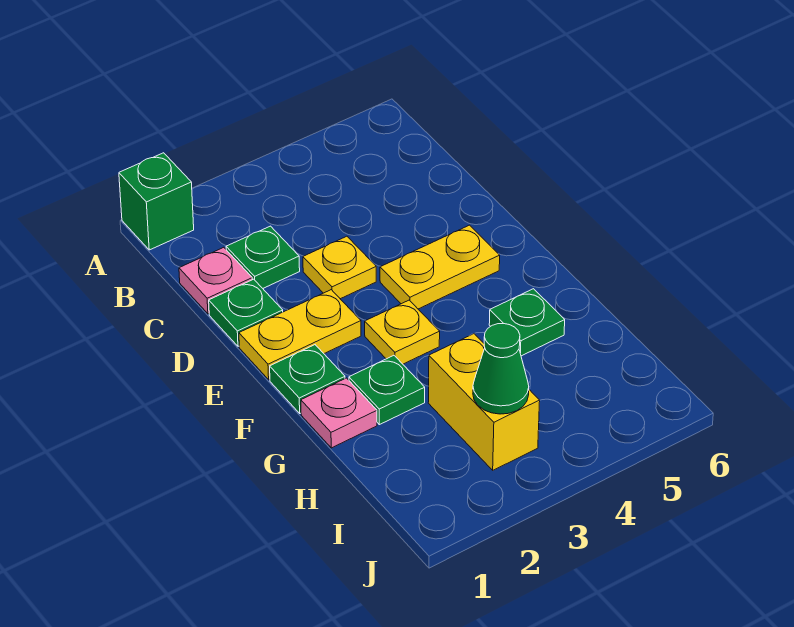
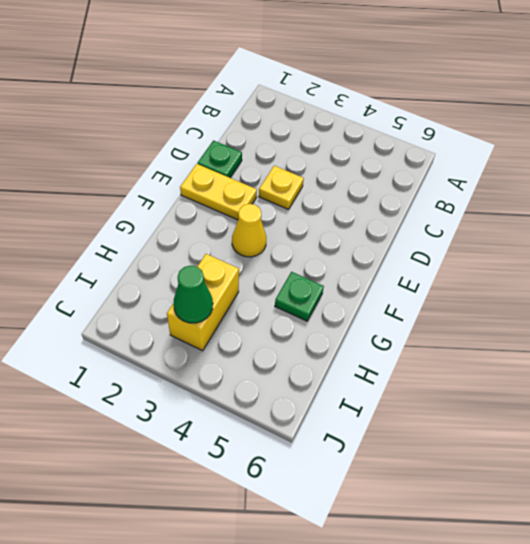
yellow 1x1 cone [232,204,266,257] -> yellow 1x1 plate [365,300,440,364]
none -> green 1x1 brick [119,153,194,250]
none -> pink 1x1 plate [179,247,252,314]
none -> green 1x1 plate [226,226,300,288]

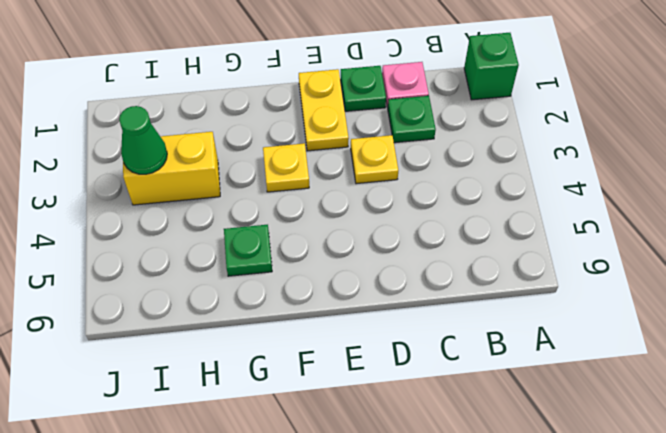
none -> yellow 1x2 plate [380,225,500,309]
none -> green 1x1 plate [270,345,345,413]
none -> pink 1x1 plate [301,378,377,448]

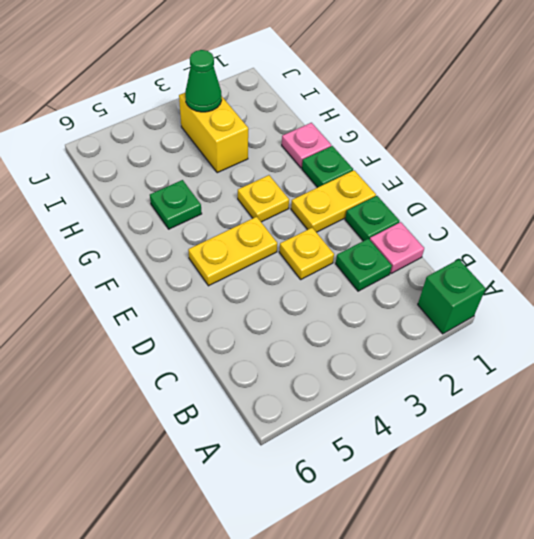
none -> green 1x1 plate [349,356,425,425]

